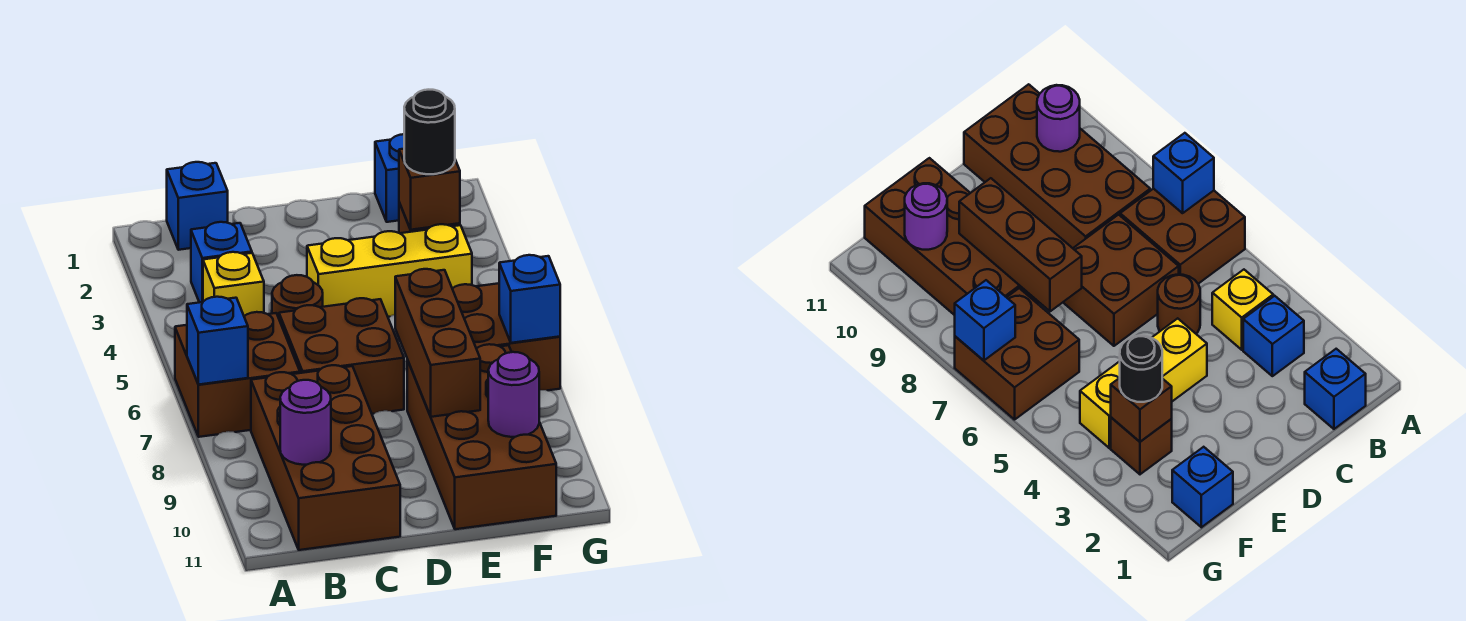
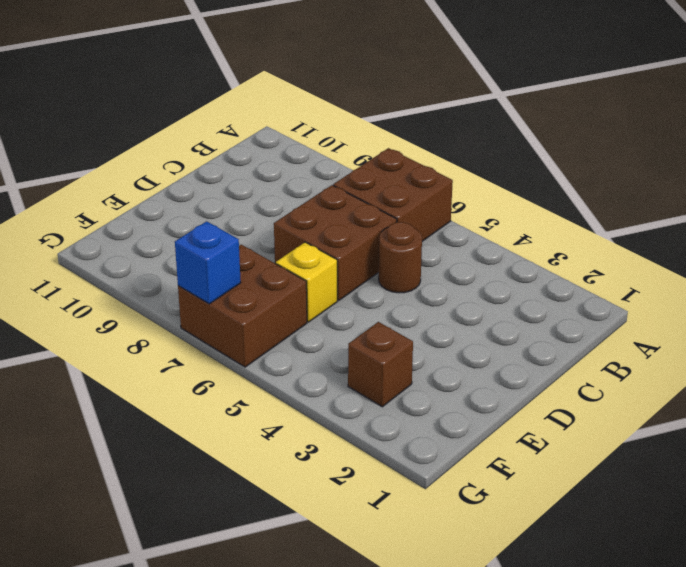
yellow 1x1 brick [276,242,337,322] -> yellow 1x1 brick moved to [203,252,264,316]
none -> blue 1x1 brick [167,162,228,250]
none -> blue 1x1 brick [191,222,252,302]
none -> brown 2x4 brick [251,365,400,550]

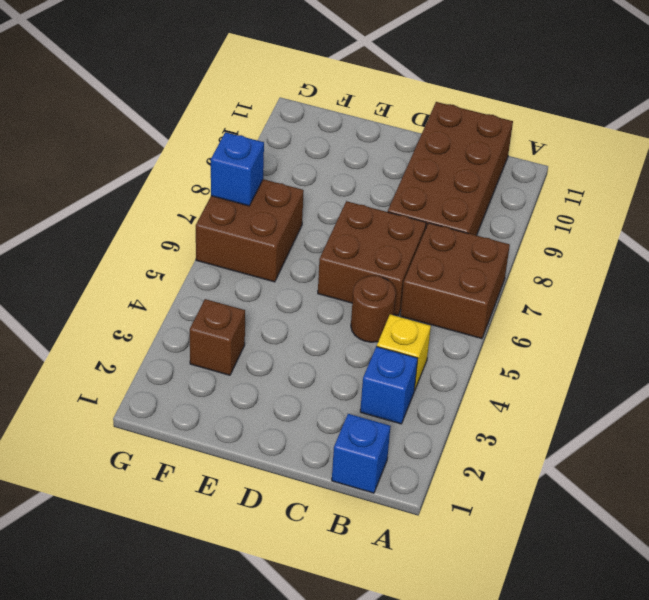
none -> yellow 1x3 brick [307,224,472,317]
none -> brown 2x4 brick [407,344,556,529]
none -> blue 1x1 brick [375,134,404,222]

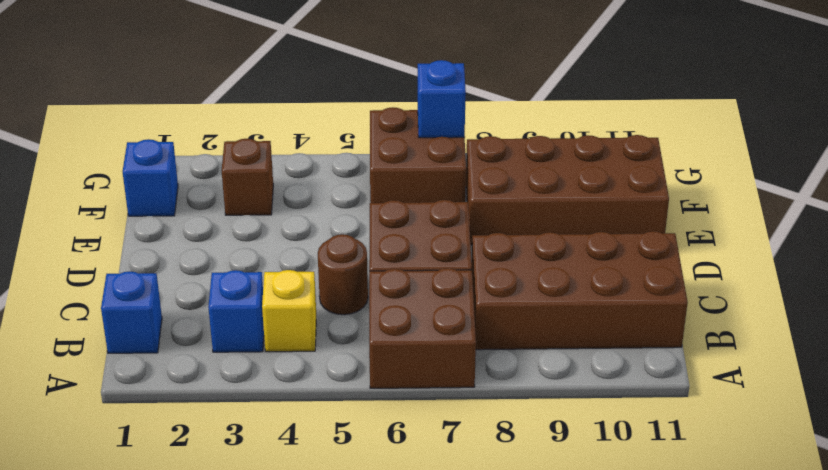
none -> yellow 1x3 brick [307,224,472,317]
none -> blue 1x1 brick [187,297,248,385]
none -> purple 1x1 round brick [280,380,331,465]

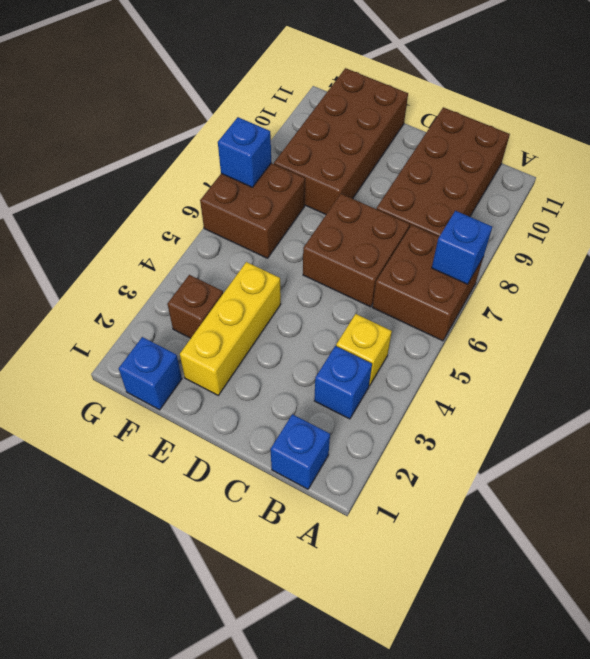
yellow 1x3 brick [180,262,281,395] -> yellow 1x3 brick turned to [307,224,472,317]
none -> brown 1x1 round brick [272,275,323,318]
none -> purple 1x1 round brick [280,380,331,465]
none -> brown 1x3 brick [395,269,480,417]

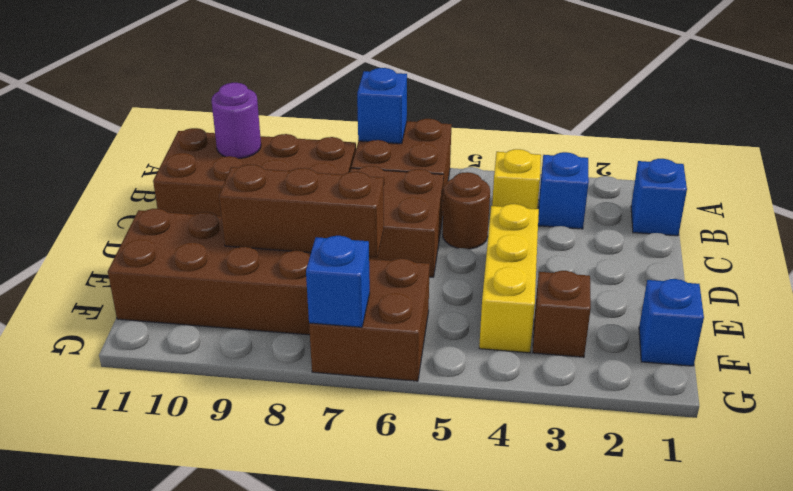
none -> brown 1x1 brick [399,149,460,230]
none -> purple 1x1 round brick [488,352,539,437]
none -> black 1x1 round brick [404,90,455,174]

